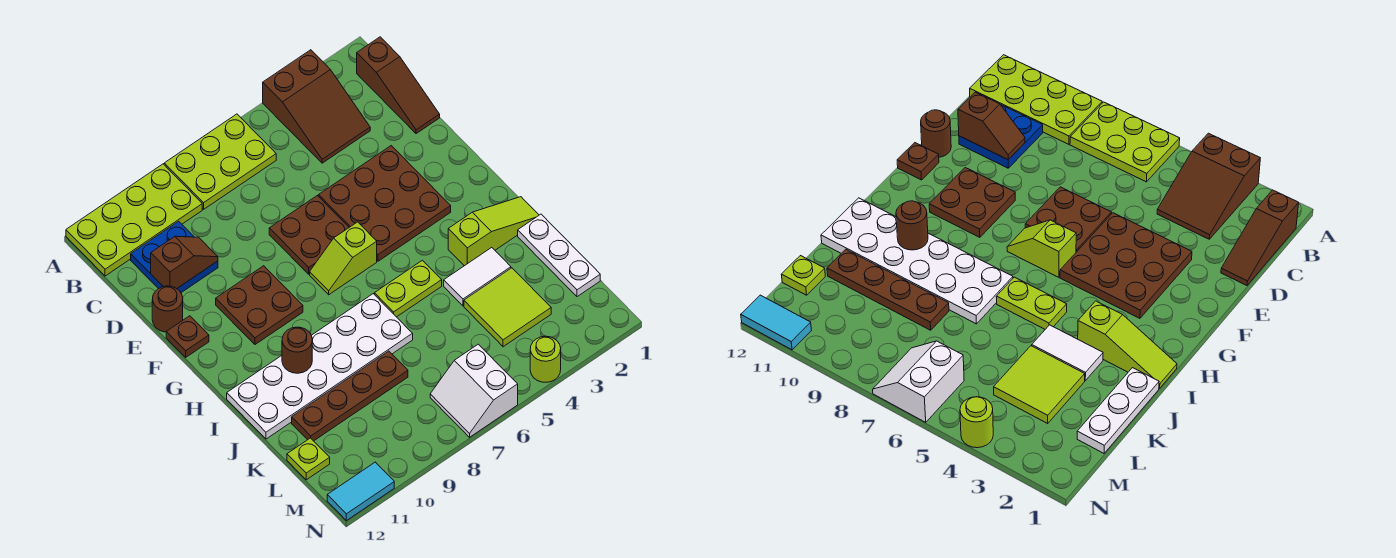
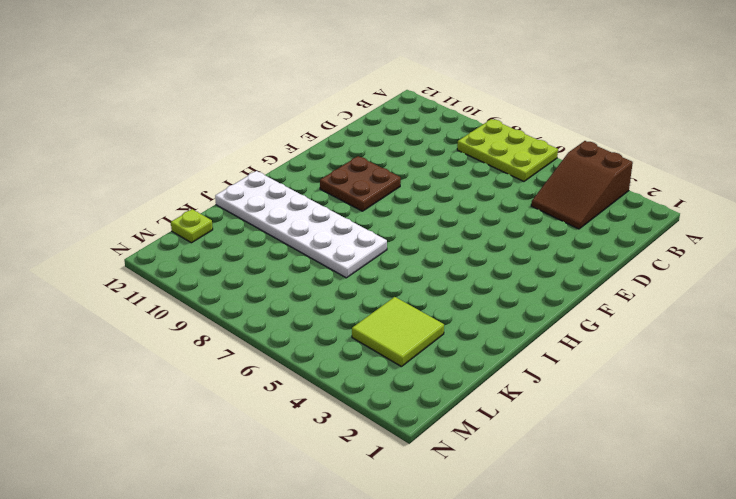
none -> lime 2x4 plate [66,164,202,276]
none -> brown 1x3 slope [357,37,440,134]
none -> blue 2x2 plate [131,221,218,293]

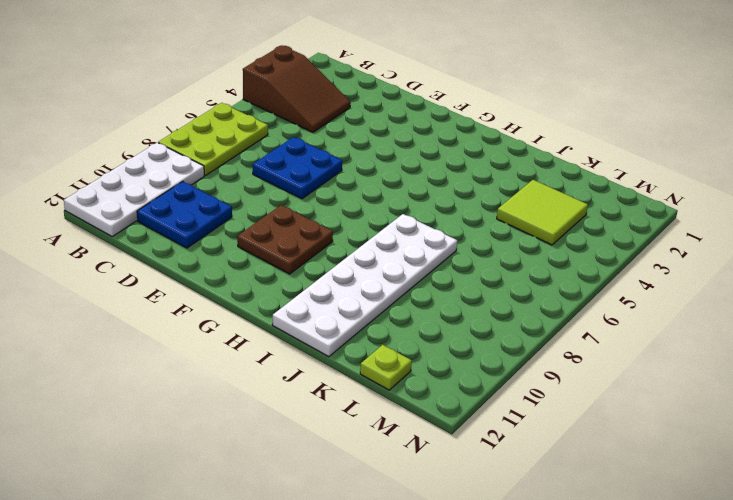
white 2x4 plate [64,143,204,236] -> lime 2x4 plate [66,164,202,276]
blue 2x2 plate [253,137,342,199] -> brown 2x2 plate [269,196,349,274]
none -> brown 1x3 slope [357,37,440,134]
none -> brown 3x3 plate [319,146,451,261]
none -> brown 1x1 round brick [152,286,183,332]

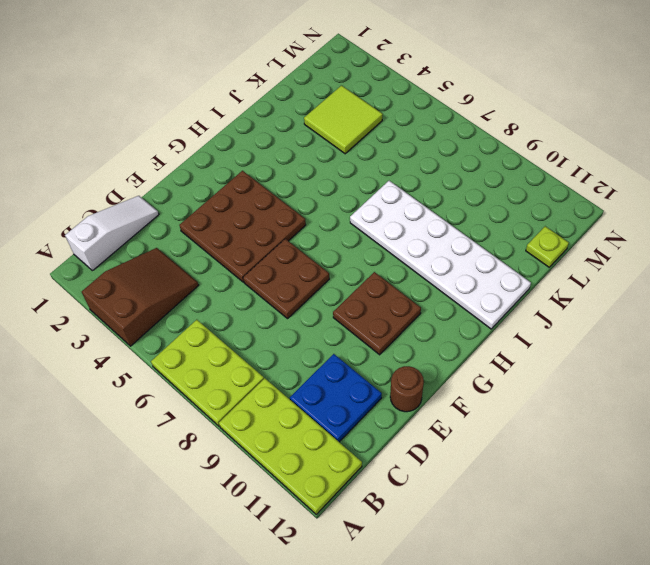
white 1x3 slope [65,196,159,271] -> brown 1x3 slope [357,37,440,134]
none -> brown 1x1 plate [166,316,209,357]
none -> lime 1x2 slope [310,222,377,295]
none -> lime 1x3 slope [448,197,539,266]

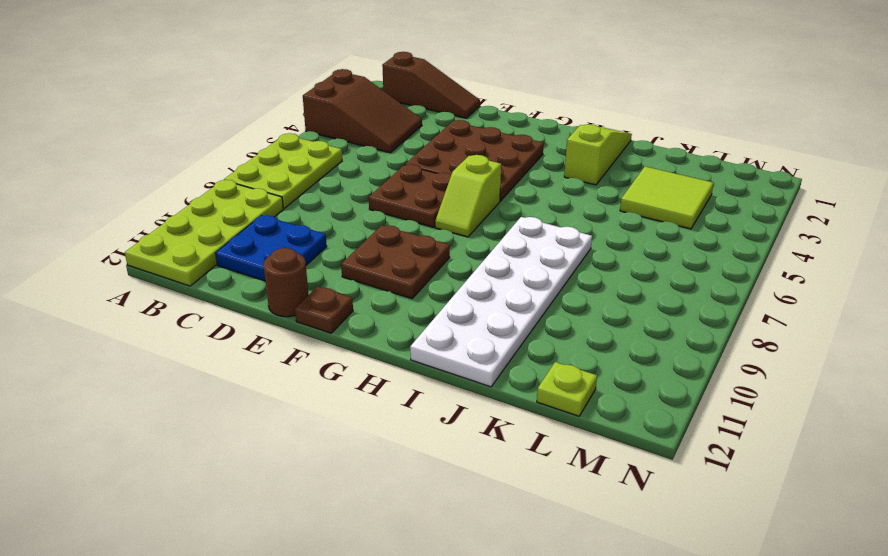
none -> lime 1x2 plate [374,260,442,317]
none -> white 1x3 plate [518,214,600,297]
none -> white 1x2 tile [444,248,511,306]

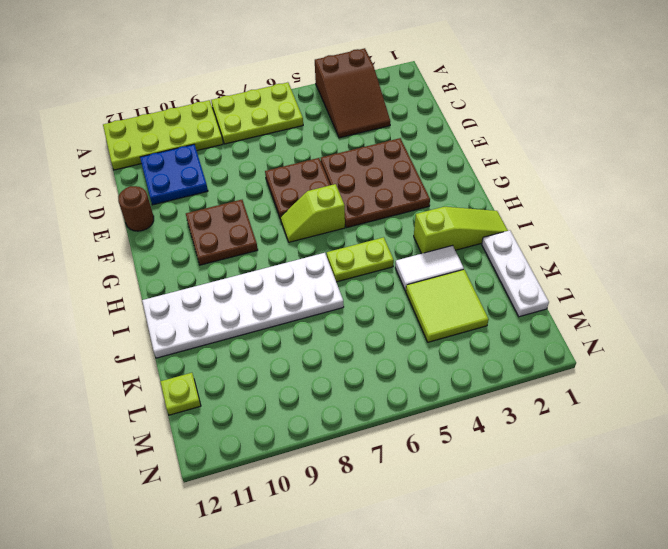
none -> brown 1x3 slope [357,37,440,134]
none -> brown 1x1 plate [166,316,209,357]
none -> brown 1x4 plate [292,351,408,441]

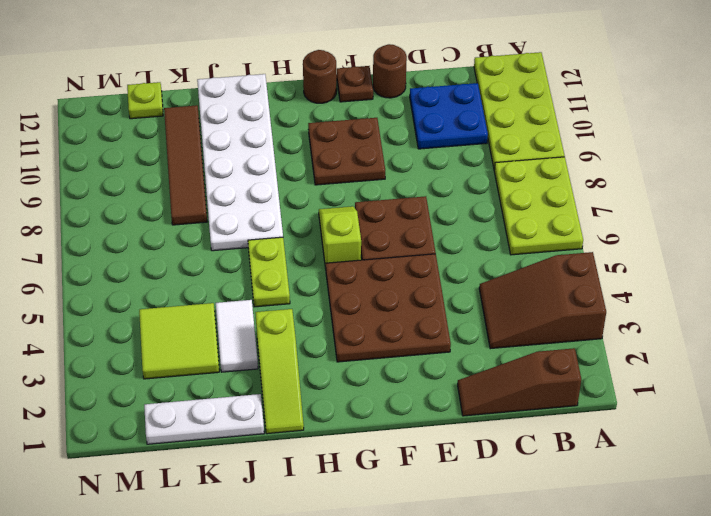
brown 1x1 round brick [303,50,337,103] -> brown 1x1 round brick moved to [282,327,312,373]
brown 1x4 tile [164,105,207,225] -> brown 1x4 plate [292,351,408,441]
none -> white 2x2 slope [430,344,518,437]
none -> lime 1x1 round brick [530,336,561,382]
none -> cyan 1x2 tile [327,462,394,521]

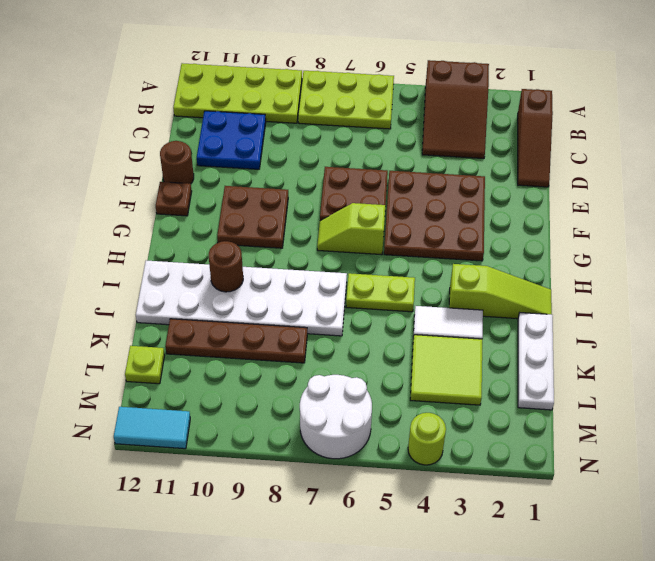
white 2x2 round brick [300,375,372,459] -> white 2x2 slope [430,344,518,437]
none -> brown 1x2 slope [151,236,218,289]

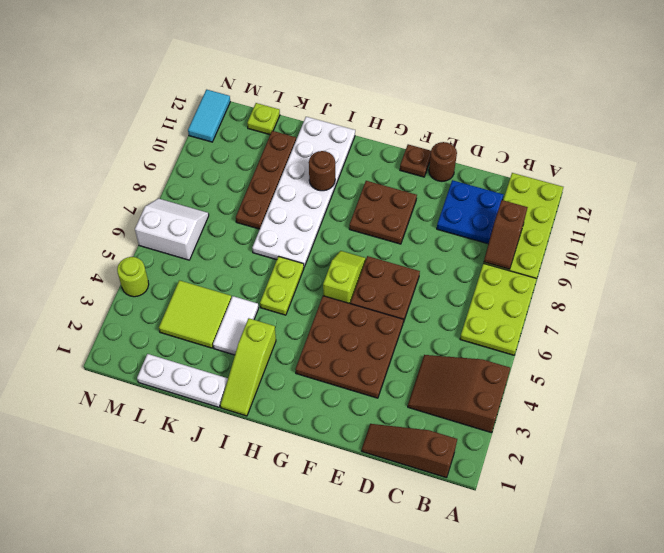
brown 1x2 slope [484,200,528,269] -> brown 1x2 slope moved to [151,236,218,289]

